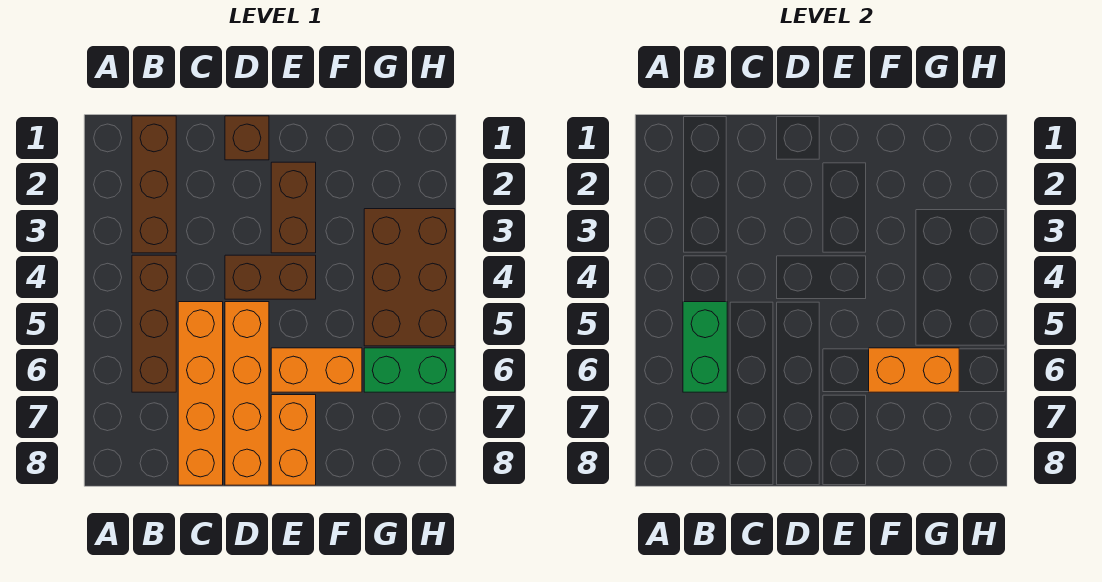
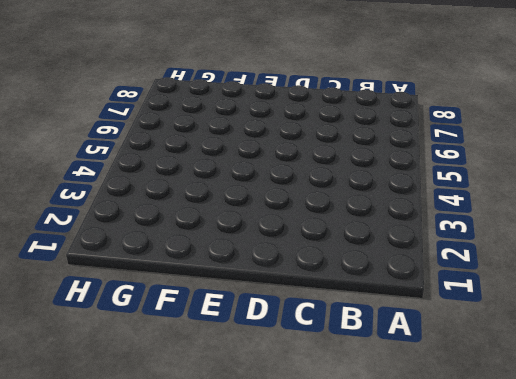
none -> brown 1x3 brick [132,116,176,253]
none -> brown 1x3 brick [132,255,176,392]
none -> orange 1x4 brick [178,302,223,485]

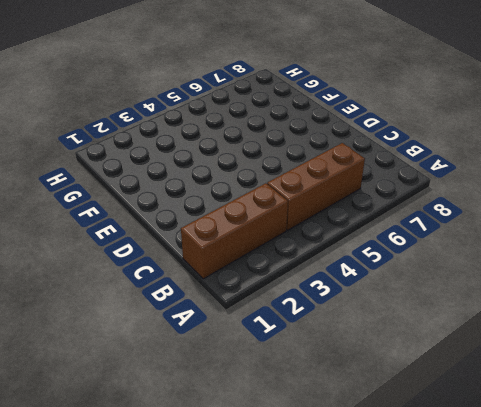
none -> orange 1x4 brick [178,302,223,485]
none -> brown 1x1 brick [225,116,269,160]
none -> brown 1x2 brick [225,255,316,299]

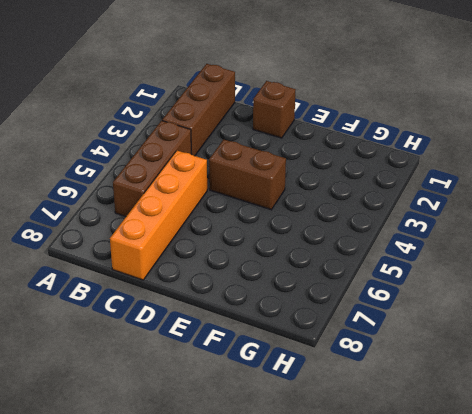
none -> orange 1x4 brick [225,302,269,485]
none -> brown 1x2 brick [271,162,316,253]
none -> orange 1x2 brick [271,348,362,392]

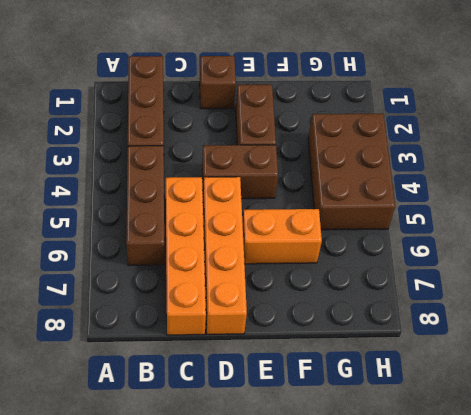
none -> orange 1x2 brick [271,395,316,485]
none -> green 1x2 brick [364,348,455,392]
none -> green 1x2 brick [683,302,727,392]

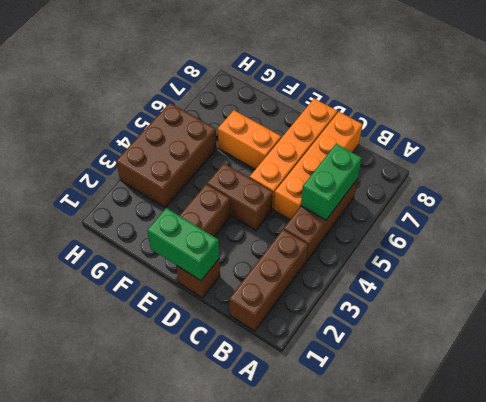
green 1x2 brick [147,208,219,281] -> green 1x2 brick moved to [364,348,455,392]
none -> orange 1x2 brick [271,395,316,485]
none -> orange 1x2 brick [869,348,959,392]

